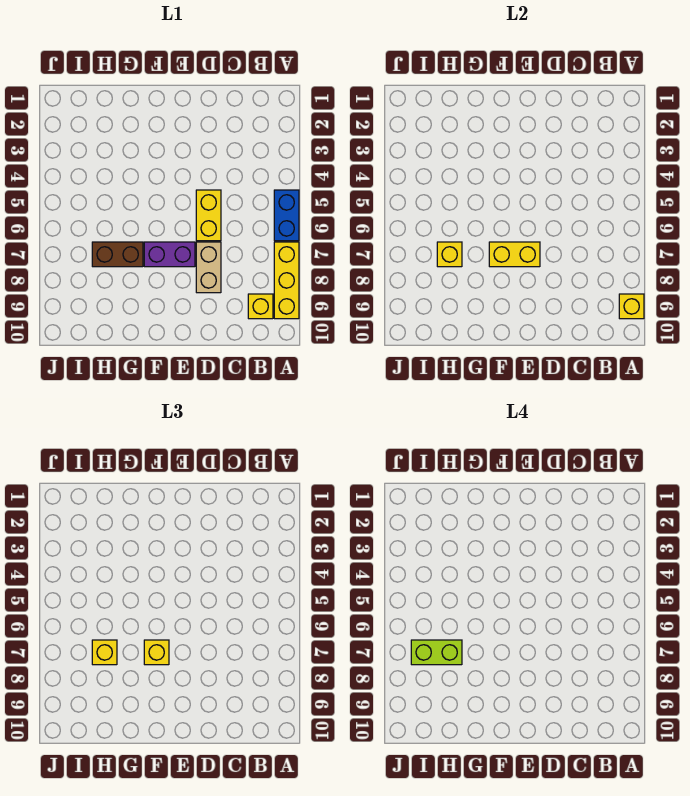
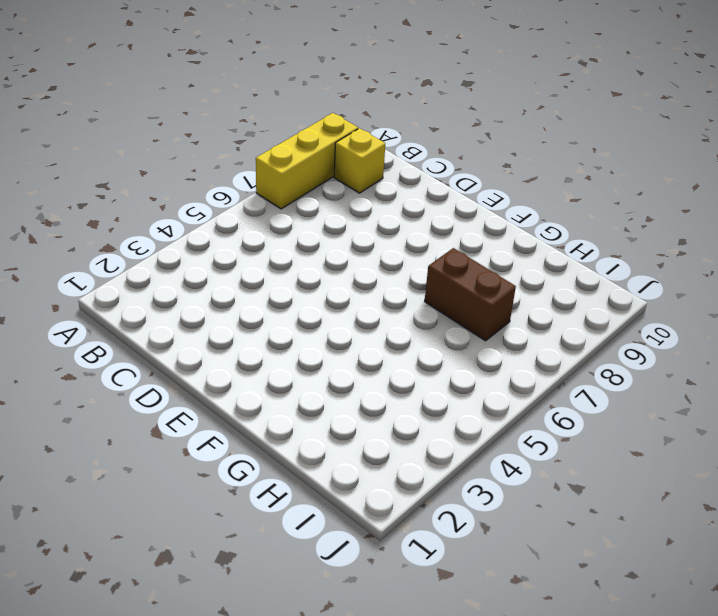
none -> blue 1x2 brick [274,190,299,241]
none -> yellow 1x2 brick [196,190,221,241]
none -> tan 1x2 brick [196,242,221,293]

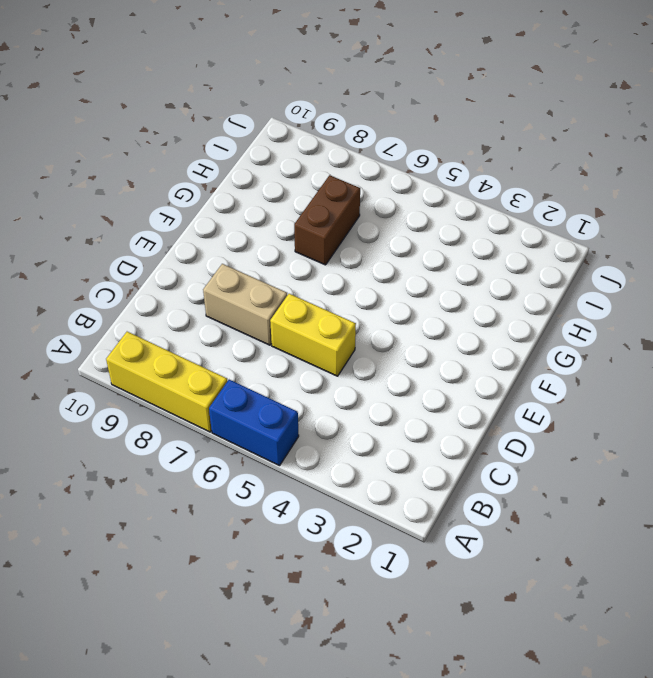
none -> yellow 1x1 brick [248,294,273,319]
none -> purple 1x2 brick [144,242,195,267]
none -> yellow 1x1 brick [619,294,644,319]

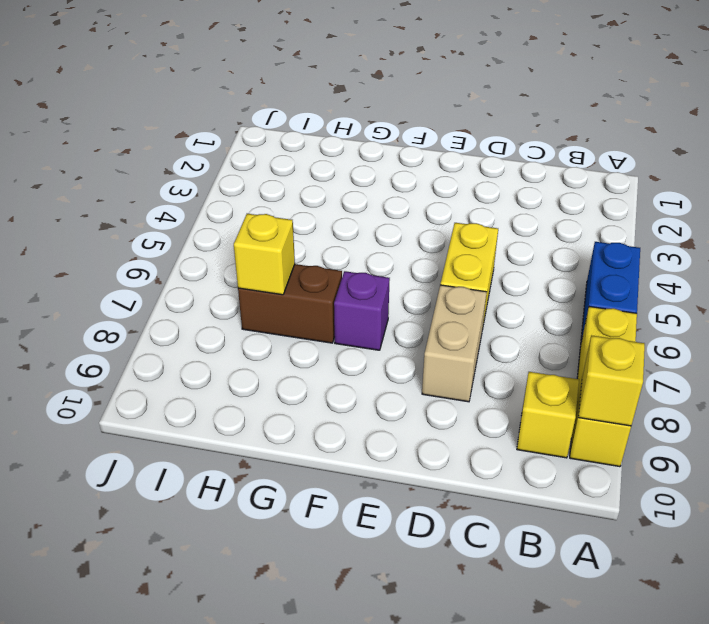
purple 1x1 brick [334,271,390,350] -> purple 1x2 brick [144,242,195,267]
none -> yellow 1x2 brick [489,242,540,267]
none -> yellow 1x1 brick [144,640,169,665]
none -> yellow 1x1 brick [92,640,117,665]

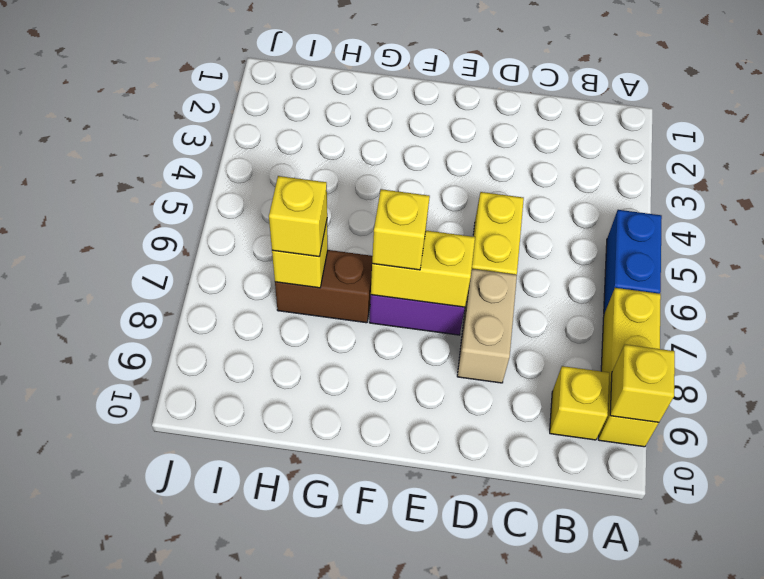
none -> lime 1x2 brick [411,640,462,665]

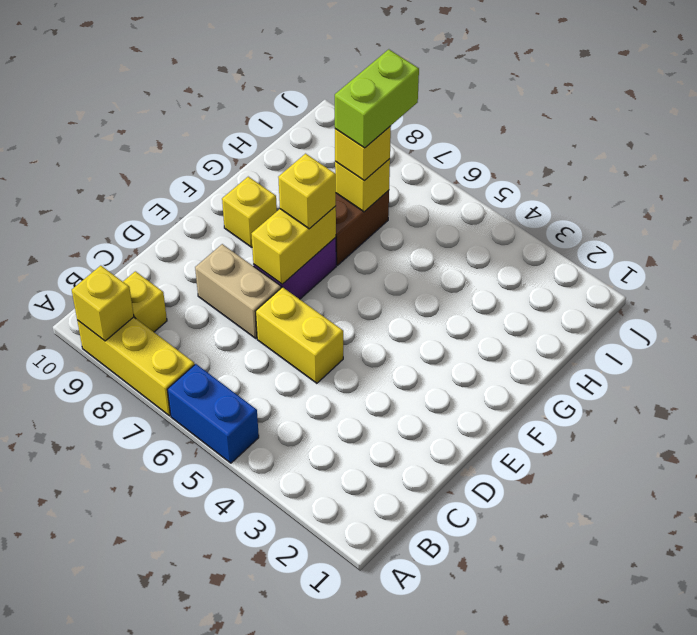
yellow 1x1 brick [222,177,277,247] -> none

